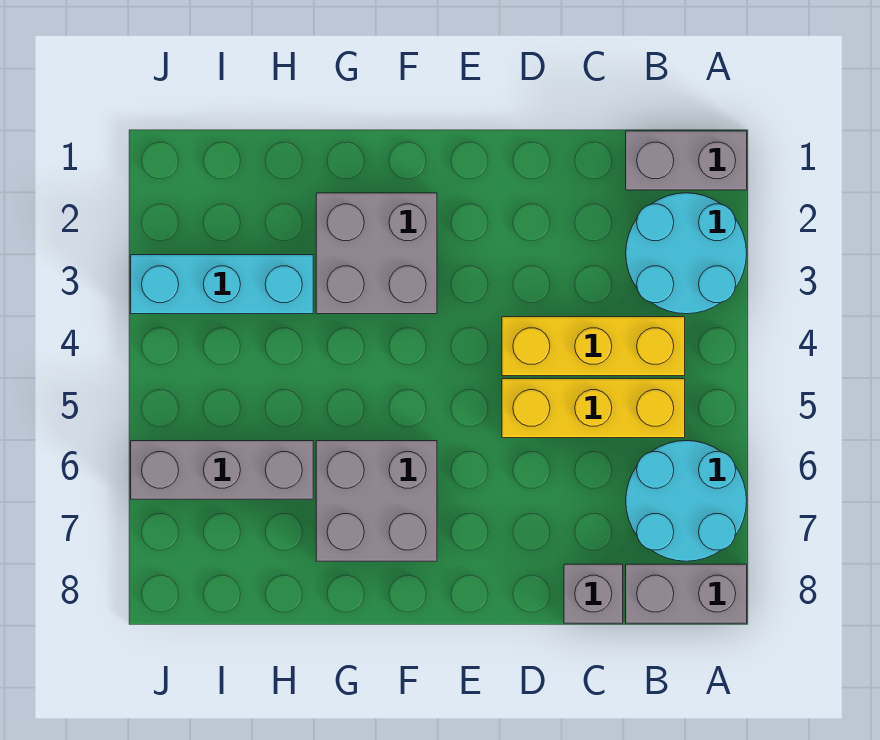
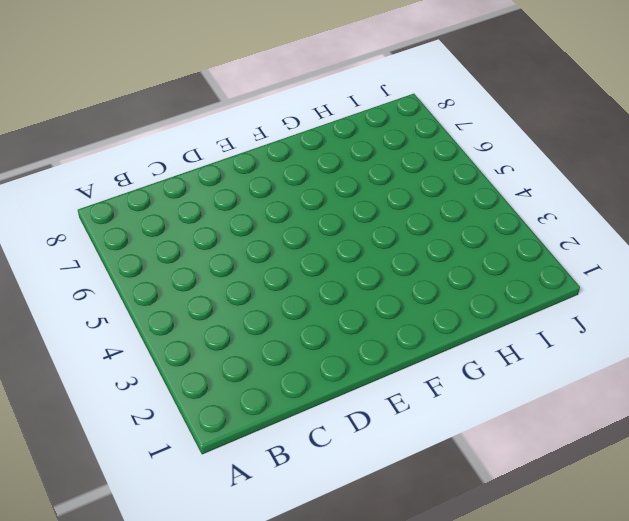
none -> grey 1x2 brick [626,131,747,190]
none -> cyan 2x2 round brick [626,193,747,314]

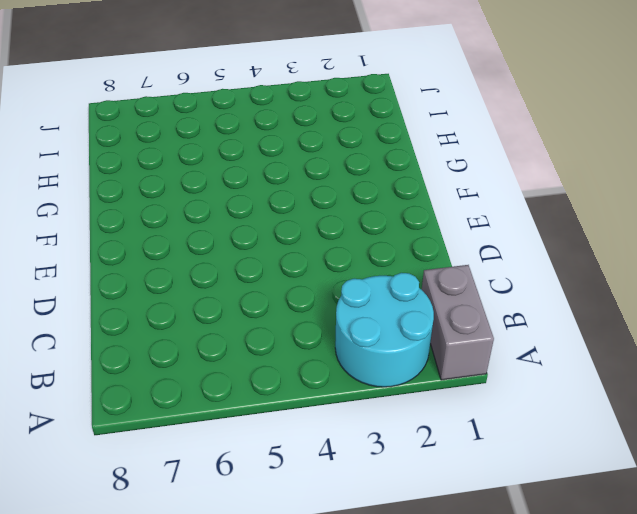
none -> cyan 2x2 round brick [626,441,747,561]
none -> grey 1x2 brick [626,564,747,623]

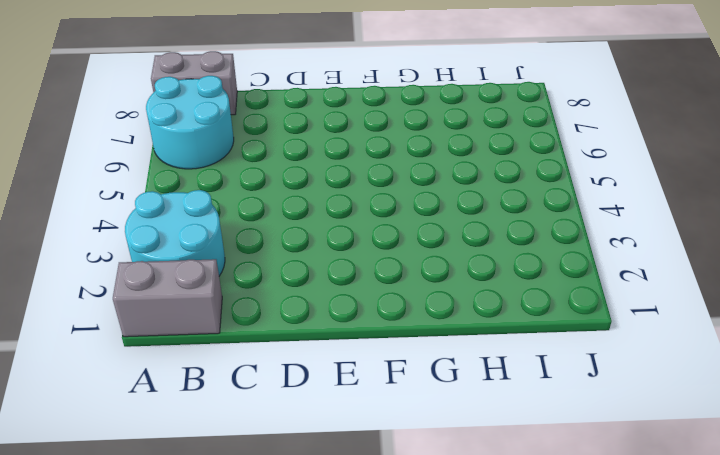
none -> yellow 1x3 brick [502,317,685,376]
none -> yellow 1x3 brick [502,379,685,438]

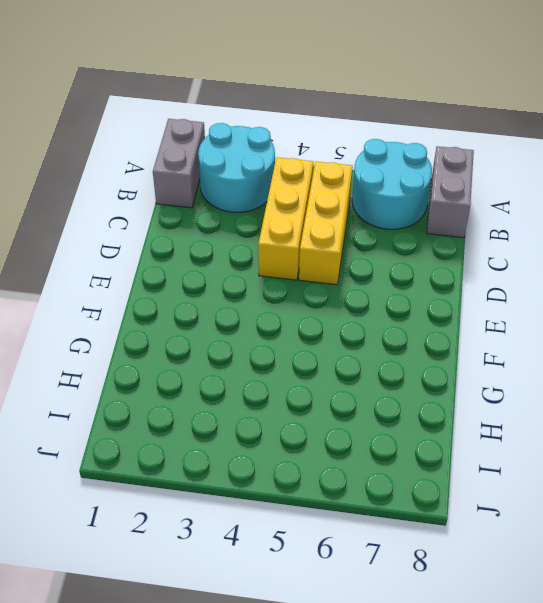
none -> grey 1x1 brick [564,564,623,623]
none -> grey 2x2 brick [316,193,437,314]

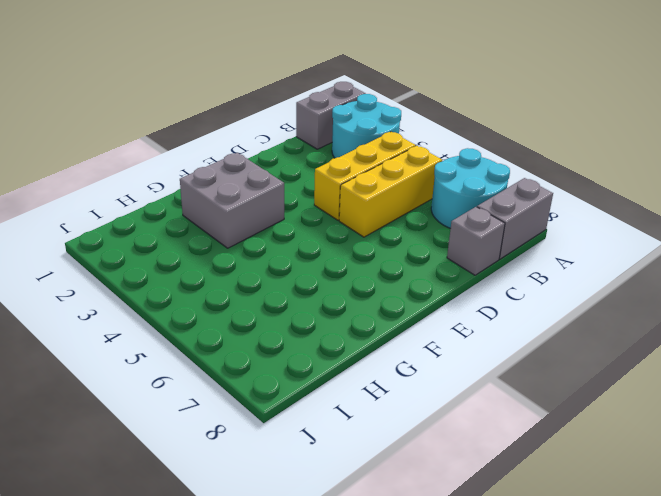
none -> grey 2x2 brick [316,441,437,561]
none -> cyan 1x3 brick [131,255,313,314]

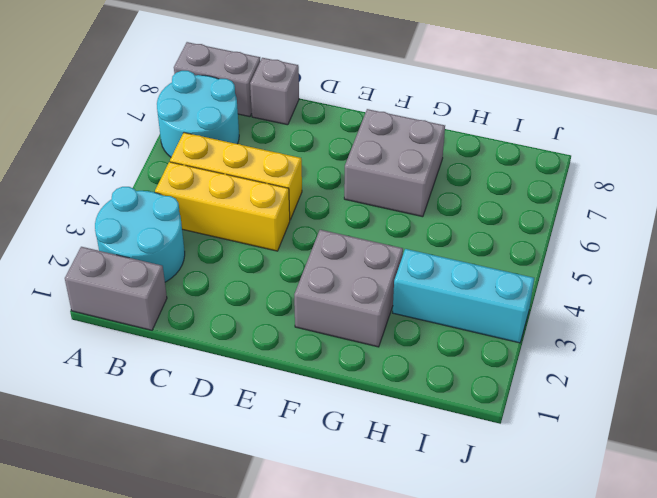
none -> grey 1x3 brick [131,441,313,499]

